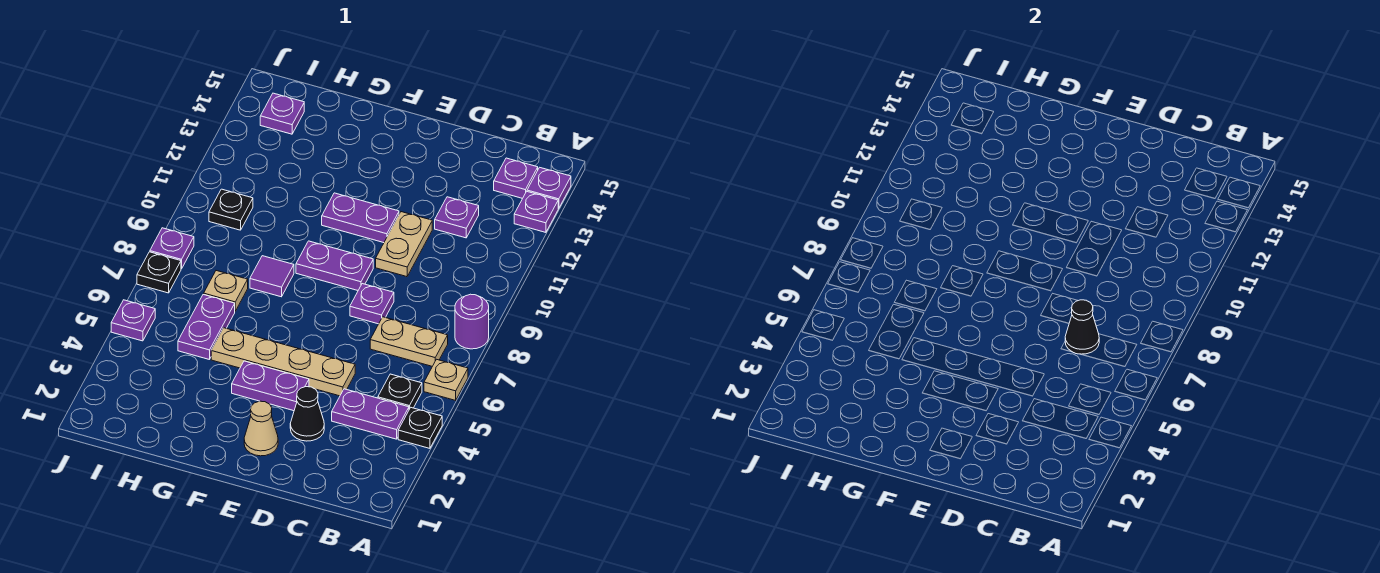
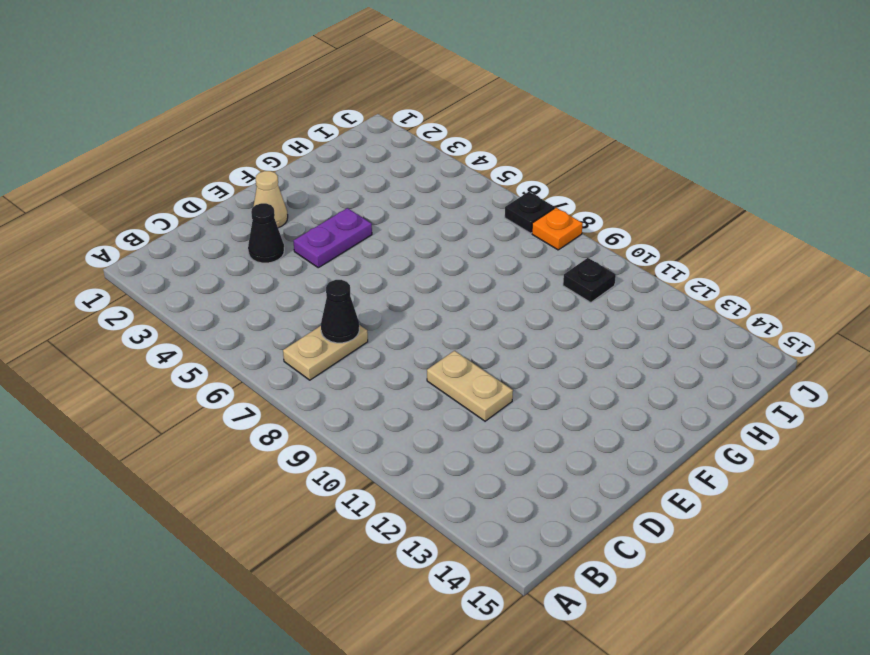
orange 1x1 plate [532,208,583,250] -> purple 1x1 plate [150,228,194,269]
none -> black 1x1 plate [398,408,442,448]
none -> tan 1x1 plate [424,359,468,400]
none -> purple 1x1 round brick [455,294,489,349]

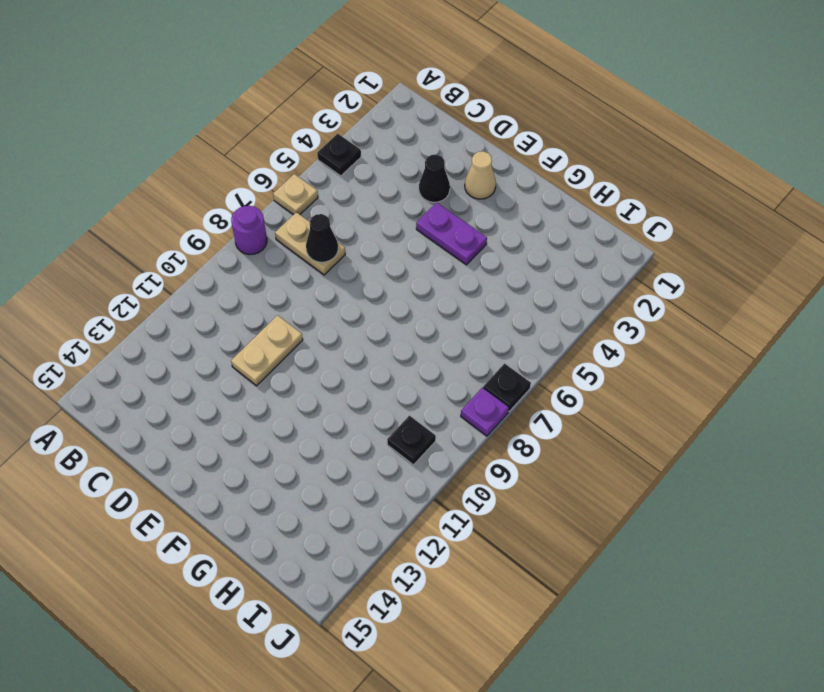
none -> purple 1x1 plate [514,192,558,232]
none -> purple 1x1 plate [527,167,571,209]
none -> purple 1x2 plate [332,389,409,439]

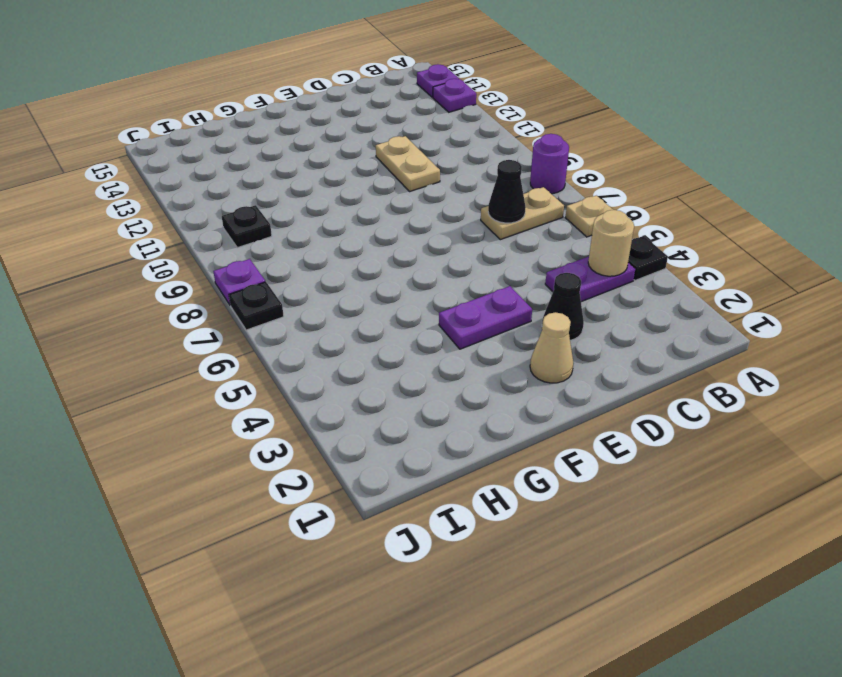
tan 1x1 round brick [588,210,634,276] -> none
none -> black 1x1 plate [378,374,422,409]
none -> purple 1x1 plate [494,158,538,198]
none -> purple 1x1 plate [435,197,479,238]

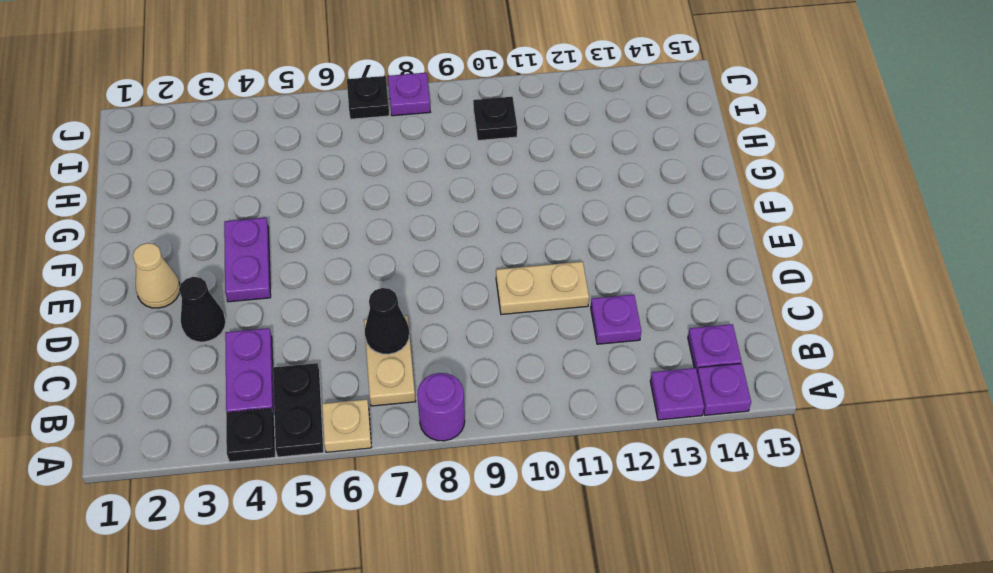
black 1x2 plate [273,363,324,457] -> black 1x1 plate [378,374,422,409]
none -> tan 1x4 plate [211,328,355,396]
none -> purple 1x1 plate [350,284,394,324]
none -> purple 1x2 plate [296,241,373,290]

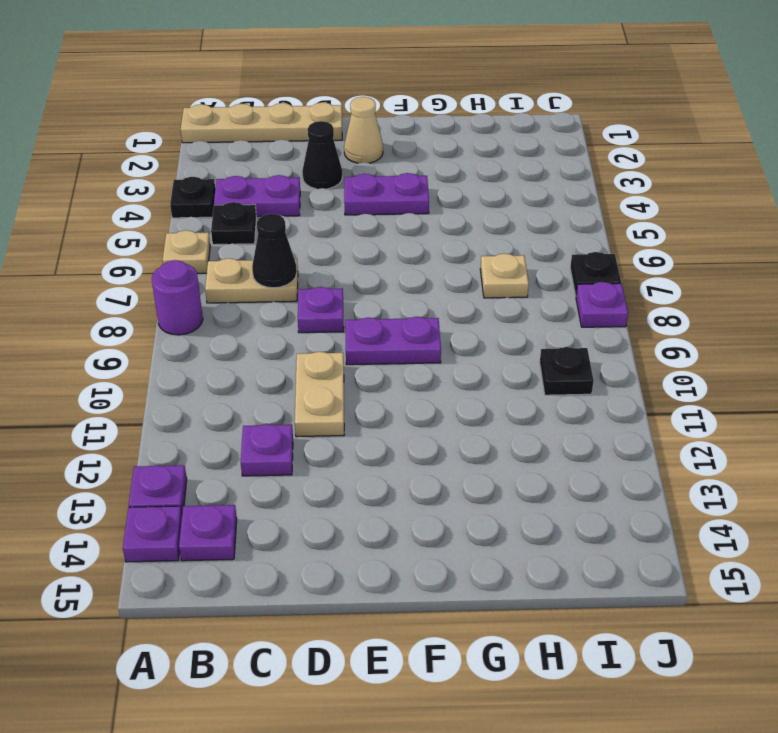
tan 1x4 plate [181,102,342,143] -> tan 1x4 plate moved to [211,328,355,396]
none -> purple 1x2 plate [322,193,399,243]
none -> purple 1x1 tile [250,256,294,297]
none -> purple 1x2 plate [178,294,235,360]

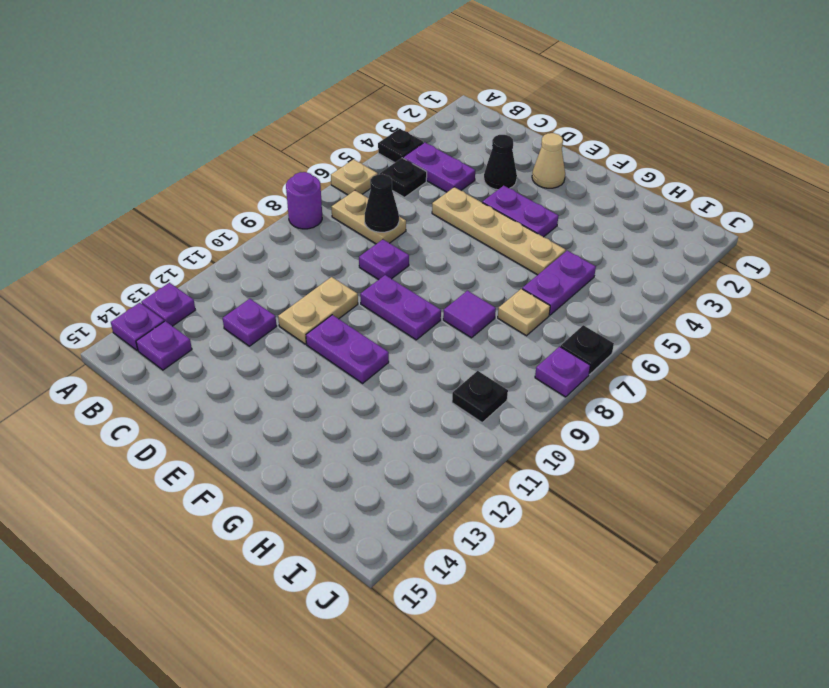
none -> purple 1x1 plate [260,93,304,134]
none -> purple 1x1 plate [111,300,155,341]

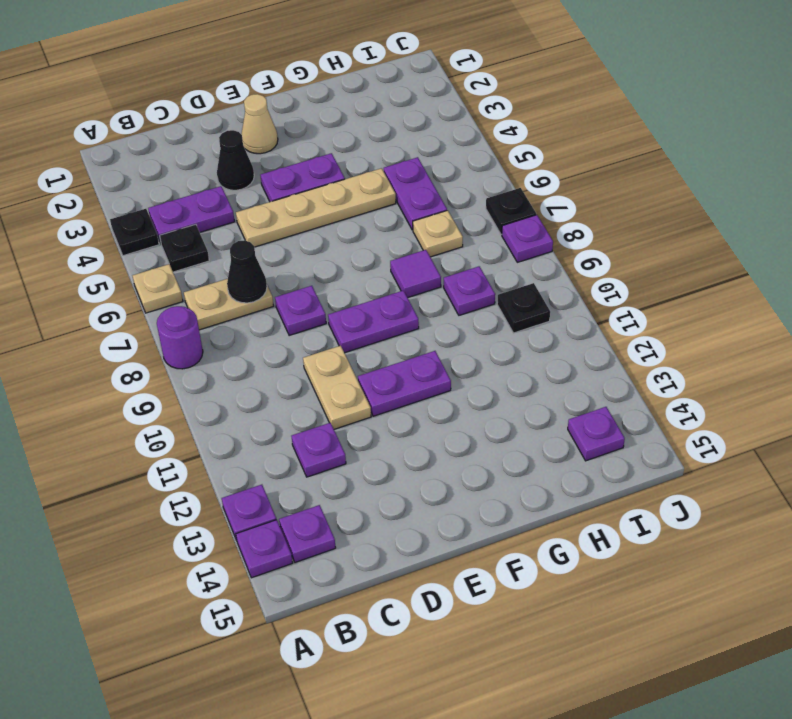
purple 1x1 plate [444,266,495,315] -> purple 1x1 plate moved to [111,300,155,341]

